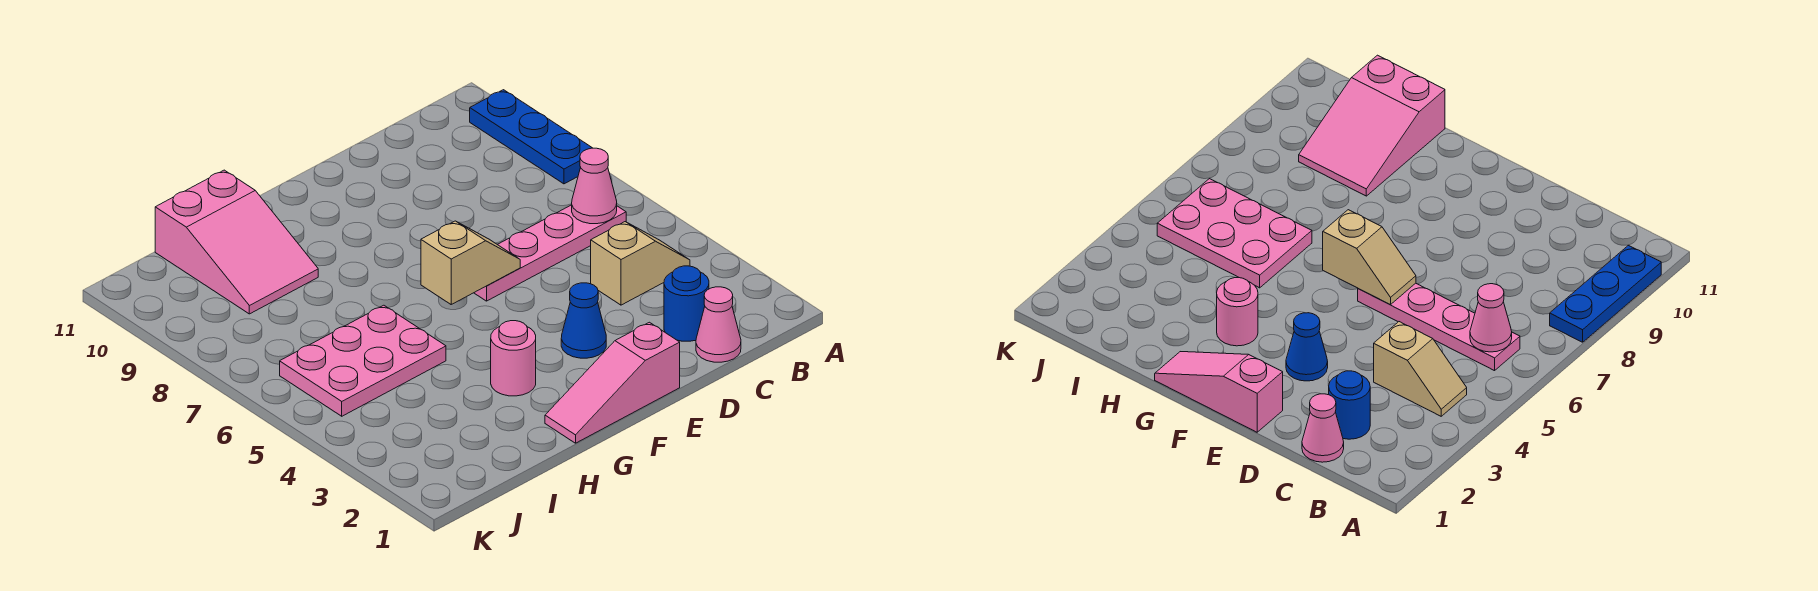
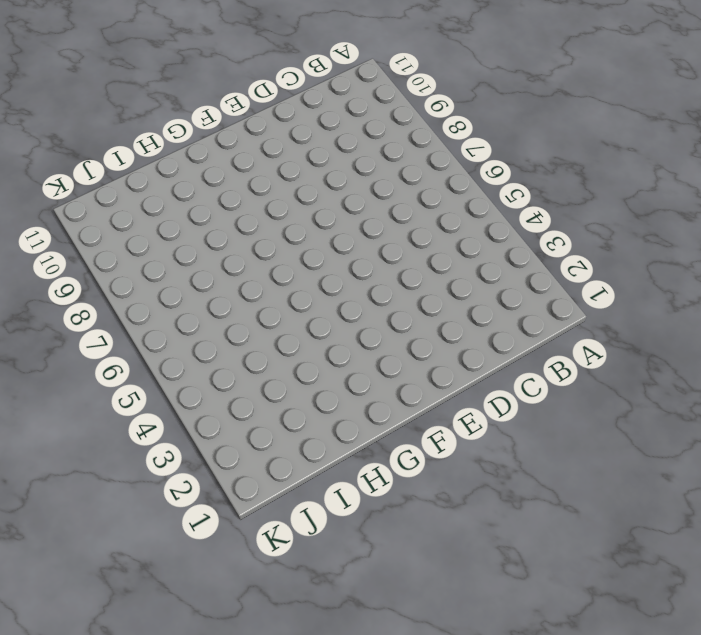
none -> blue 1x3 plate [470,90,592,184]
none -> tan 1x2 slope [591,222,690,305]
none -> pink 1x4 plate [474,205,626,301]

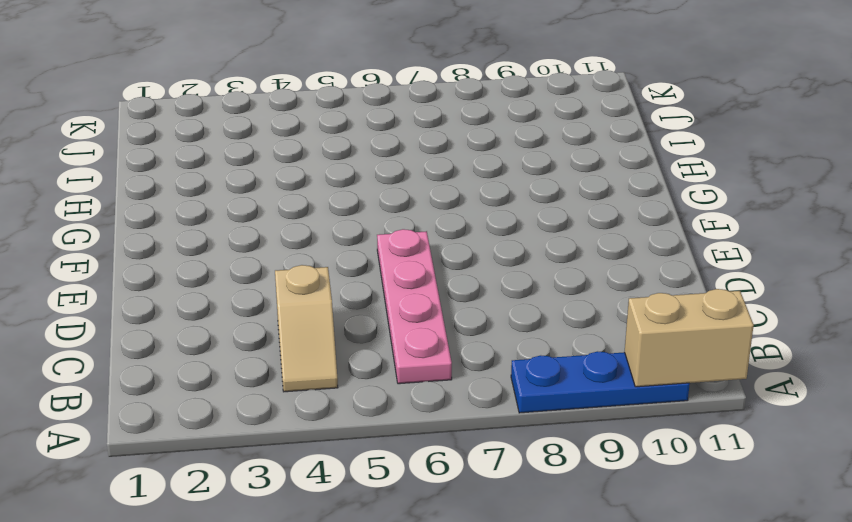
tan 1x2 brick [625,289,754,387] -> none
none -> pink 1x1 cone [696,287,741,362]
none -> blue 1x1 round brick [664,266,709,341]
none -> pink 1x3 slope [545,322,680,443]

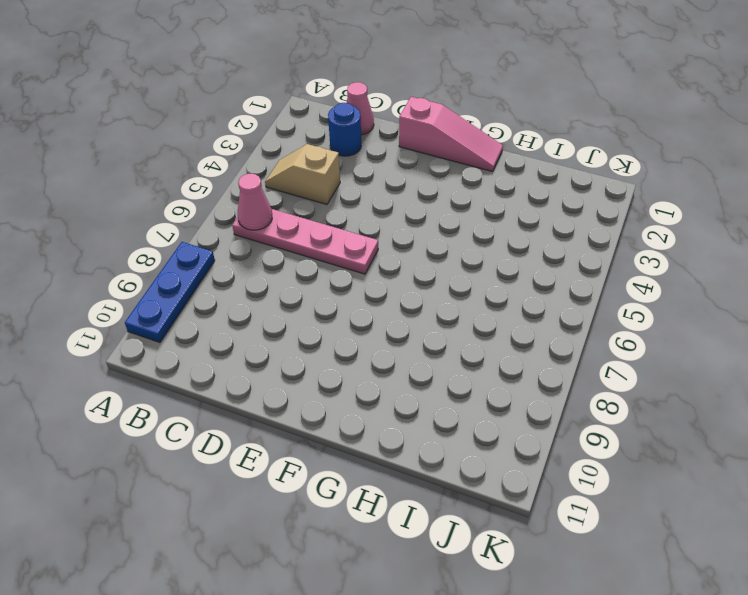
none -> blue 1x1 cone [561,283,606,358]
none -> pink 1x1 round brick [491,321,536,396]
none -> pink 2x3 plate [280,305,446,416]

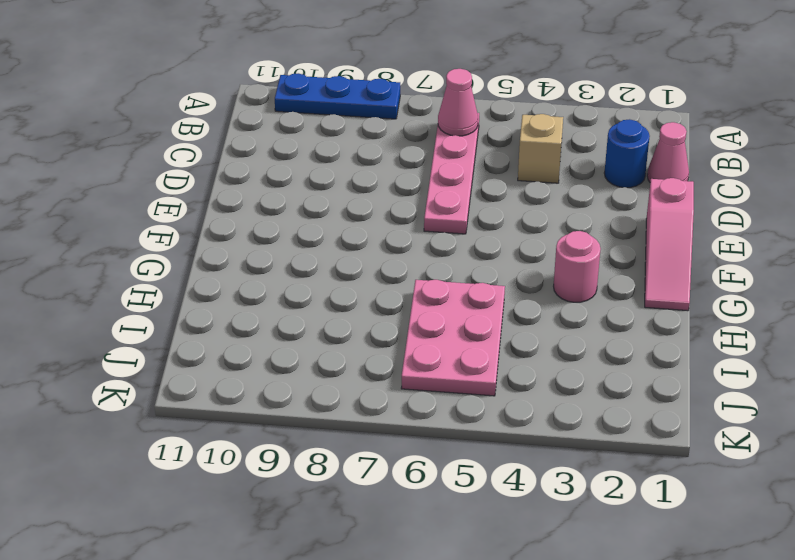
none -> blue 1x1 cone [561,283,606,358]
none -> pink 2x3 slope [155,170,318,314]
none -> tan 1x2 slope [421,221,520,304]

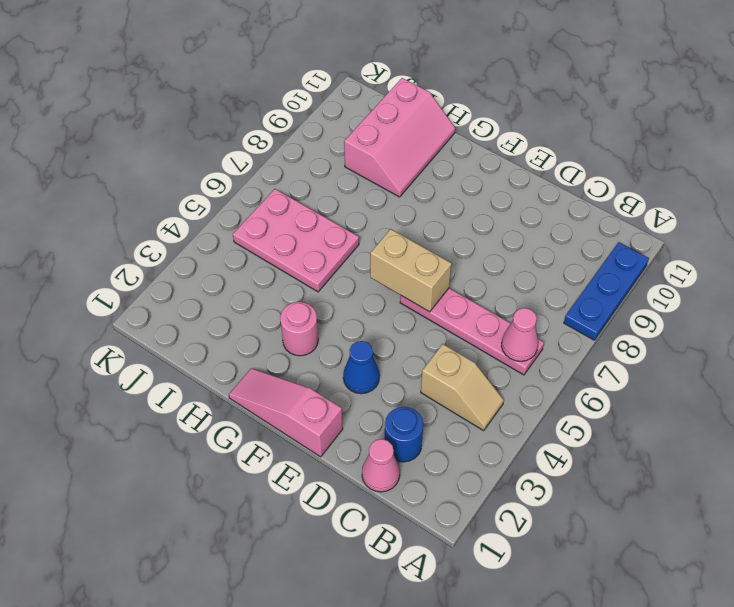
tan 1x2 brick [370,229,451,312] -> tan 1x2 slope [421,221,520,304]
pink 2x3 slope [344,78,455,197] -> pink 2x3 slope turned to [155,170,318,314]

